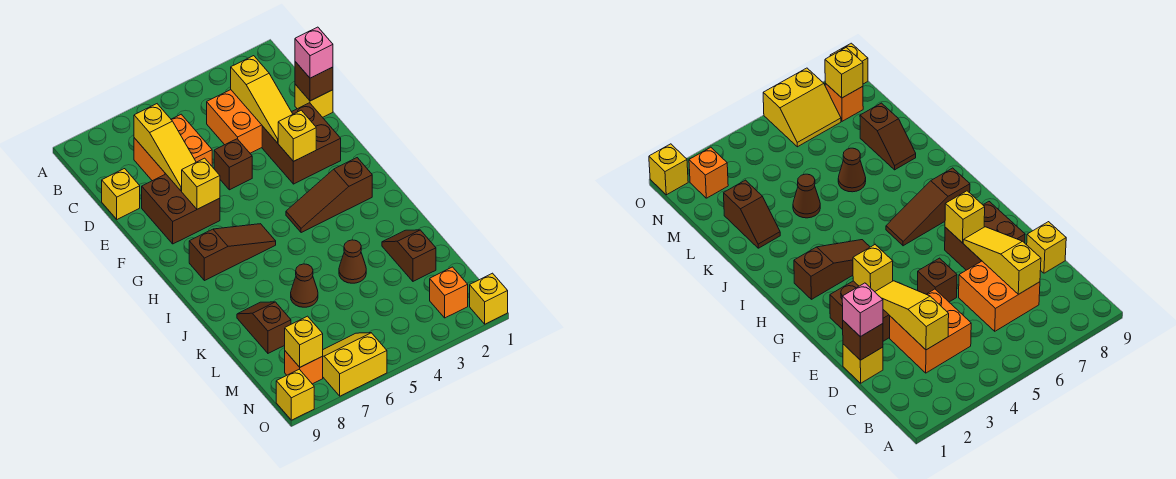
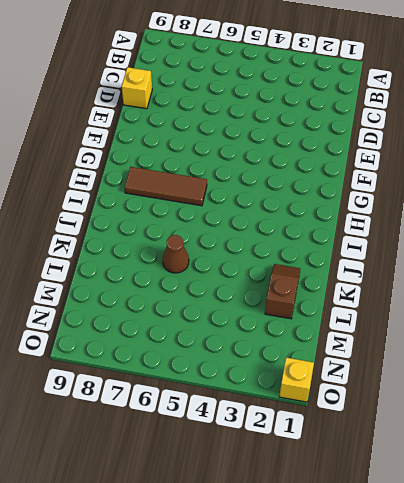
brown 1x3 tile [125,167,207,206] -> brown 1x3 slope [189,224,276,281]
none -> orange 2x2 brick [207,90,262,153]
none -> orange 2x2 brick [134,114,212,181]
none -> yellow 1x1 brick [295,84,333,117]

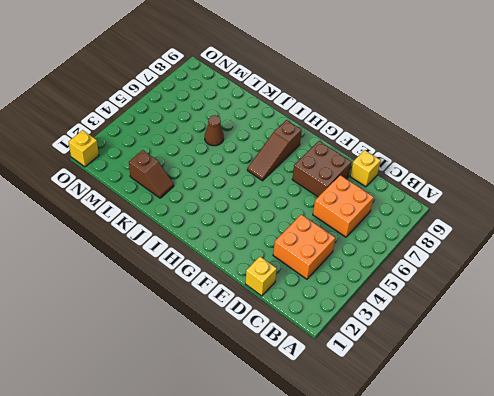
none -> brown 2x2 brick [262,103,341,184]
none -> brown 1x1 brick [214,139,252,190]
none -> brown 1x3 slope [286,158,372,233]

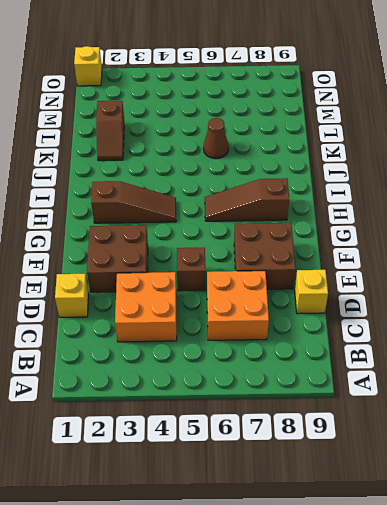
none -> brown 1x1 cone [339,240,366,283]
none -> brown 1x2 slope [237,302,291,353]
none -> orange 1x1 brick [430,267,468,318]

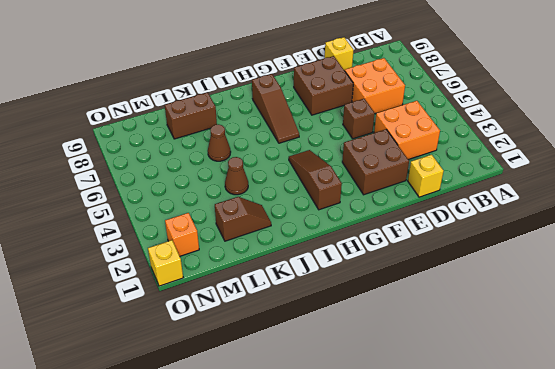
brown 1x2 brick [165,92,217,139] -> brown 1x2 slope [237,302,291,353]
none -> yellow 2x2 slope [323,333,387,396]
none -> orange 1x1 brick [285,351,323,384]
none -> yellow 1x1 brick [276,369,314,420]

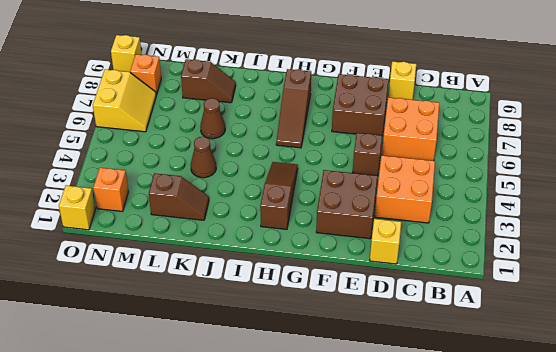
none -> yellow 1x3 slope [231,56,293,143]
none -> yellow 1x3 slope [134,104,196,191]
none -> brown 1x1 brick [295,62,333,101]

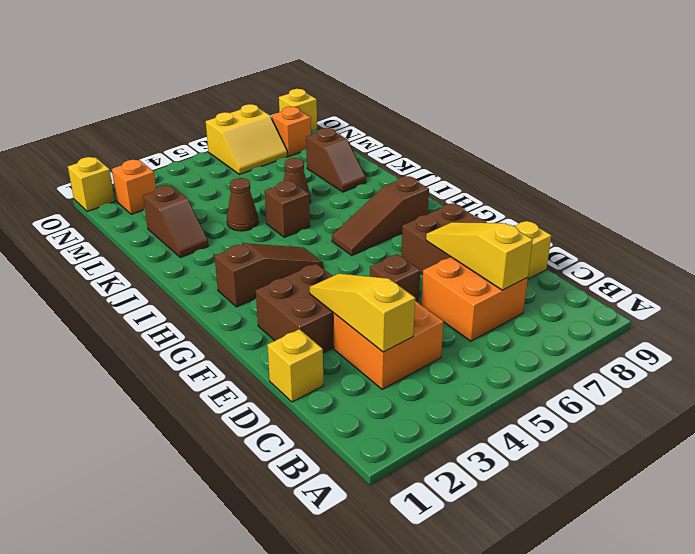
brown 1x1 brick [265,181,310,237] -> brown 1x1 brick moved to [295,62,333,101]
none -> yellow 1x1 brick [278,110,316,161]
none -> yellow 1x1 brick [182,158,220,209]
none -> yellow 1x1 brick [285,316,323,367]

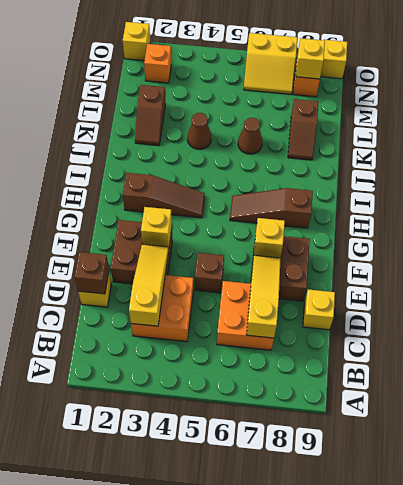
none -> pink 1x1 brick [295,27,333,78]

